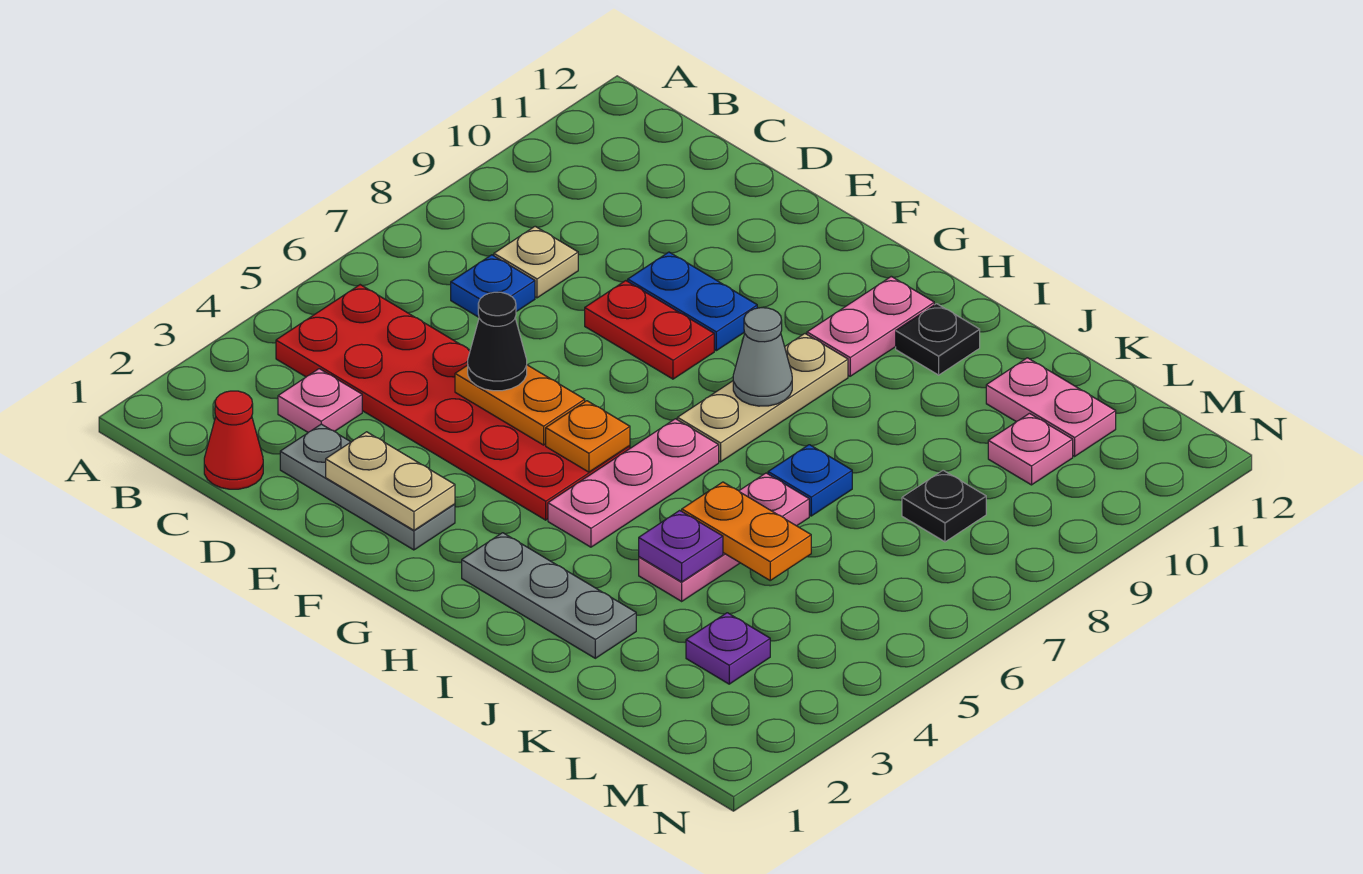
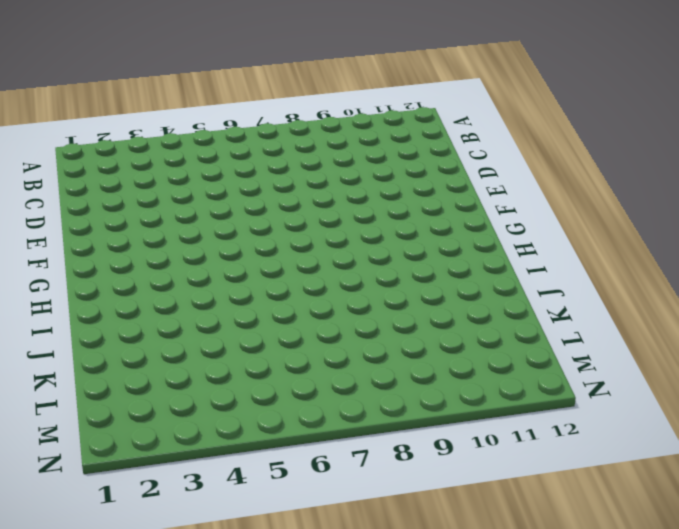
none -> red 2x6 plate [276,285,630,520]
none -> red 1x1 cone [204,391,263,489]
none -> pink 1x1 plate [278,369,362,432]

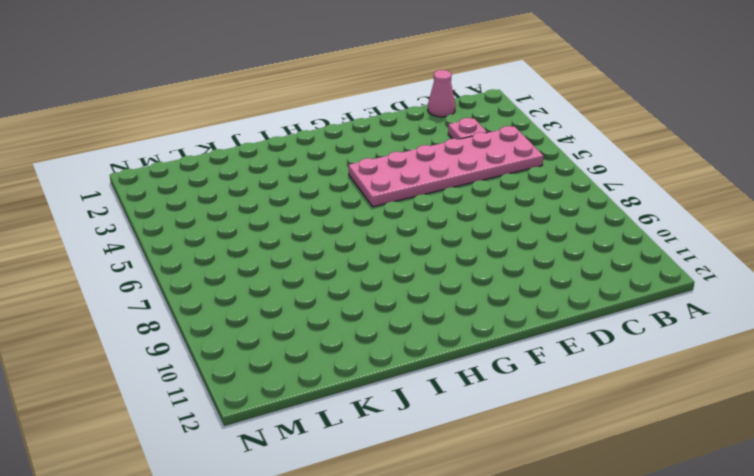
pink 2x6 plate [349,126,543,207] -> red 2x6 plate [276,285,630,520]
pink 1x1 cone [428,70,455,117] -> red 1x1 cone [204,391,263,489]
none -> blue 1x1 plate [451,255,535,317]
none -> tan 1x1 plate [494,226,578,298]
none -> grey 1x3 plate [280,424,455,550]

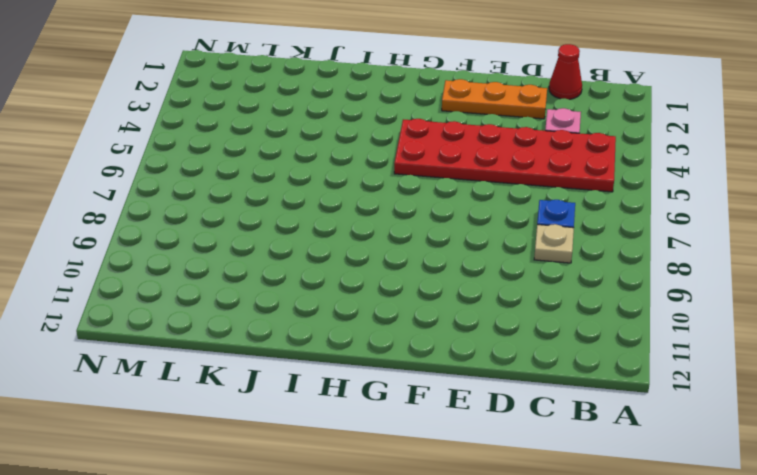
orange 1x3 plate [442,79,547,119] -> grey 1x3 plate [280,424,455,550]
none -> red 1x2 plate [585,281,714,379]
none -> blue 1x2 plate [628,252,757,351]
none -> grey 1x3 plate [462,533,636,658]

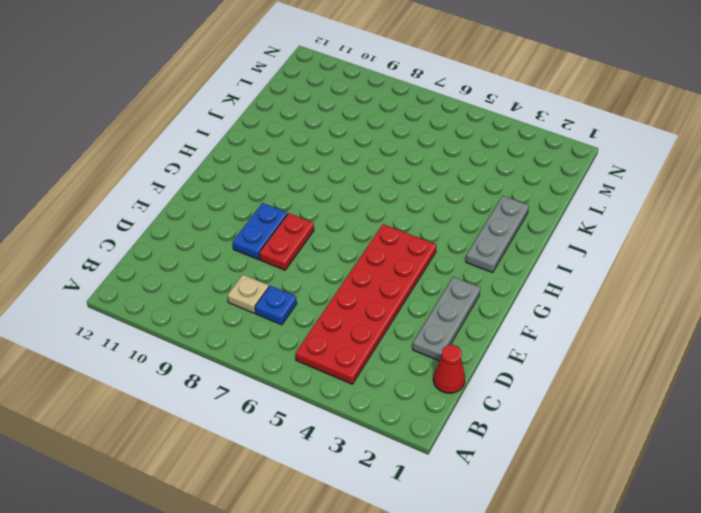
none -> pink 1x1 plate [278,369,362,432]
none -> pink 1x3 plate [548,419,719,547]
none -> tan 1x3 plate [677,334,848,462]

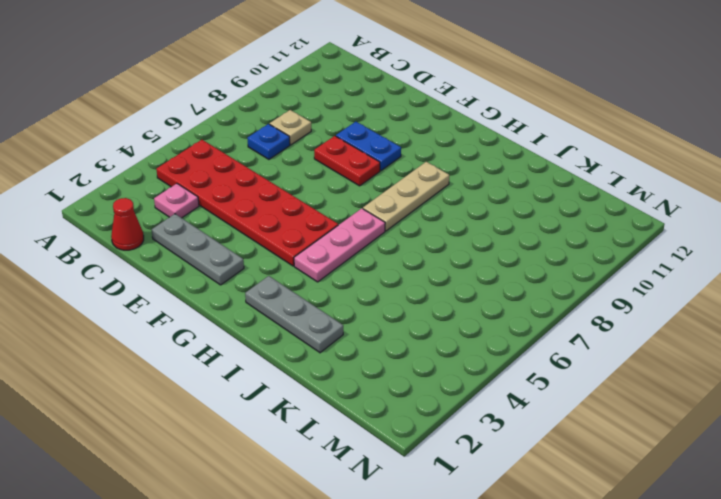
none -> pink 1x2 plate [807,276,934,376]
none -> black 1x1 plate [896,304,980,375]
none -> pink 1x3 plate [639,473,809,601]

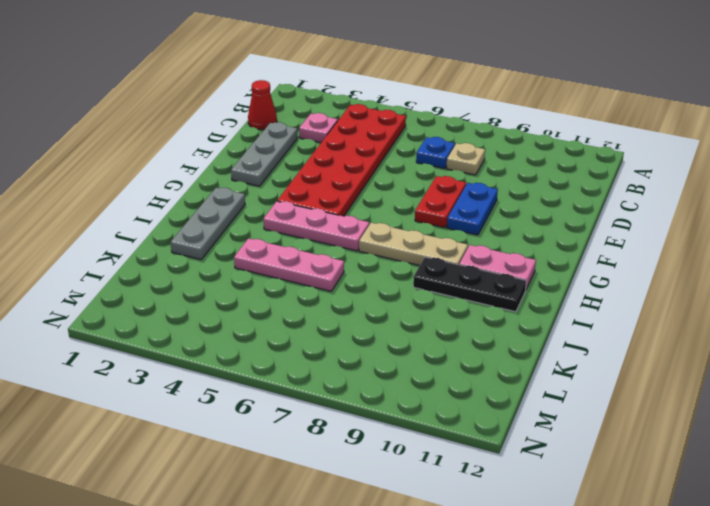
black 1x3 plate [413,257,526,312] -> black 1x1 plate [896,304,980,375]
none -> blue 1x1 plate [768,445,852,516]
none -> pink 1x2 plate [986,358,1116,456]
none -> purple 1x1 plate [686,613,770,684]

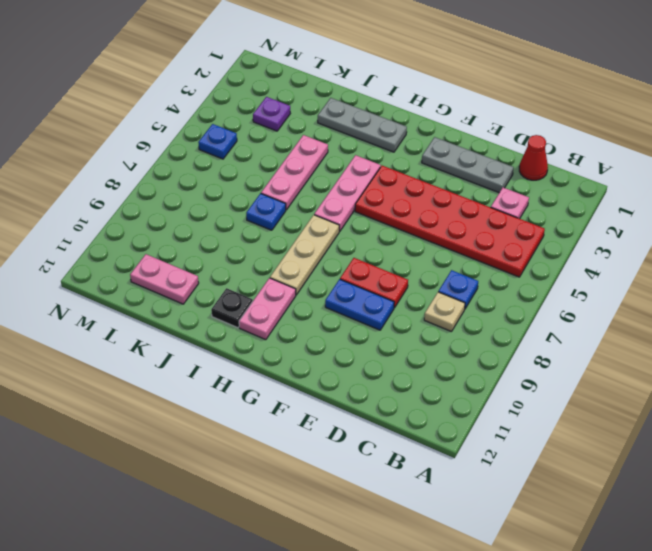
blue 1x1 plate [198,124,237,159] -> none
none -> black 1x1 plate [902,470,986,542]
none -> pink 1x1 plate [988,413,1073,485]
none -> tan 1x2 plate [326,432,455,530]

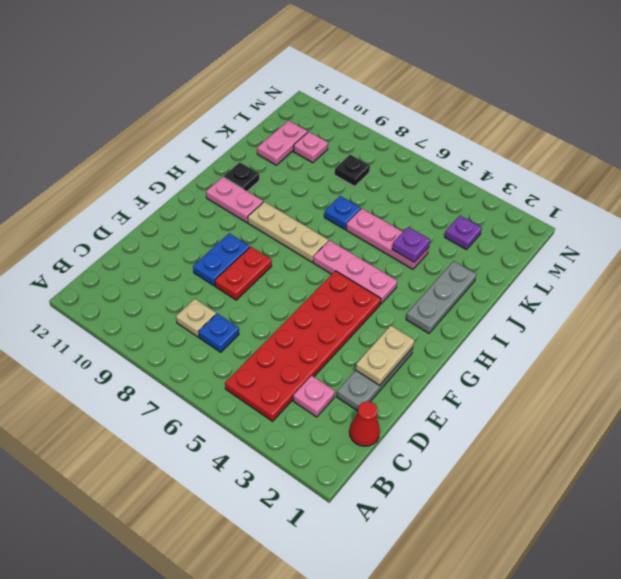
none -> orange 1x2 plate [455,365,585,445]
none -> orange 1x1 plate [546,401,630,472]
none -> grey 1x1 cone [733,308,792,406]

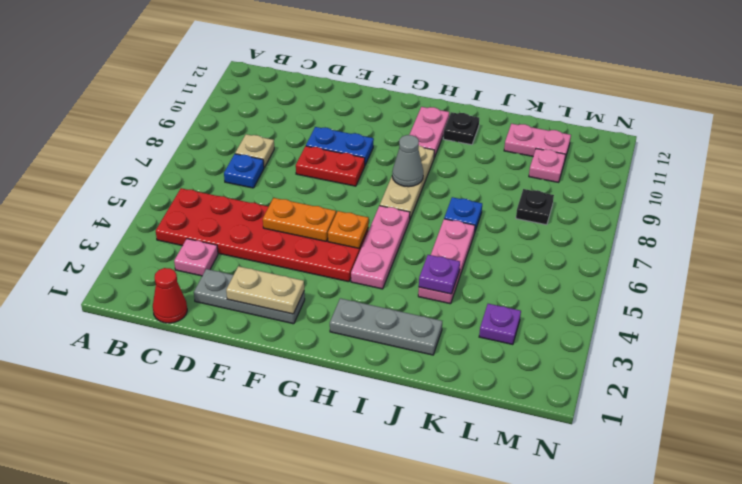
none -> orange 1x2 plate [682,482,811,580]
none -> black 1x1 cone [468,292,527,391]

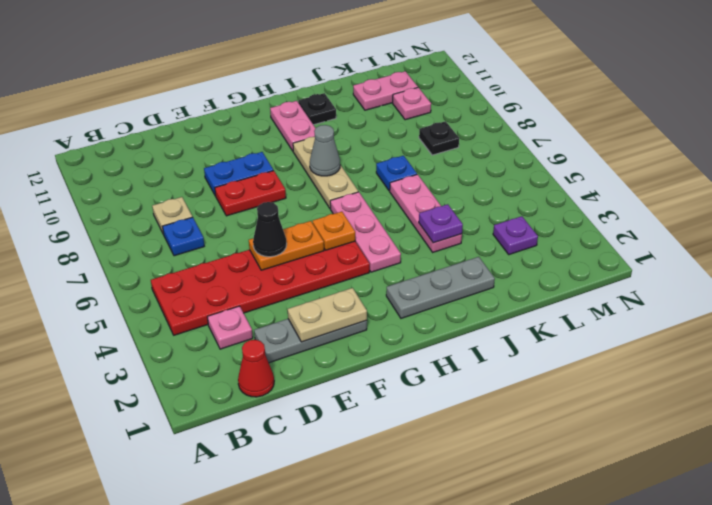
none -> orange 1x2 plate [682,482,811,580]

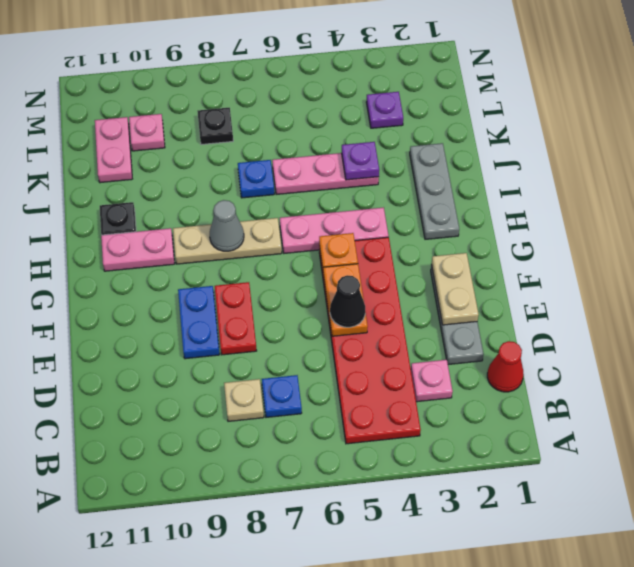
none -> orange 1x2 plate [682,482,811,580]

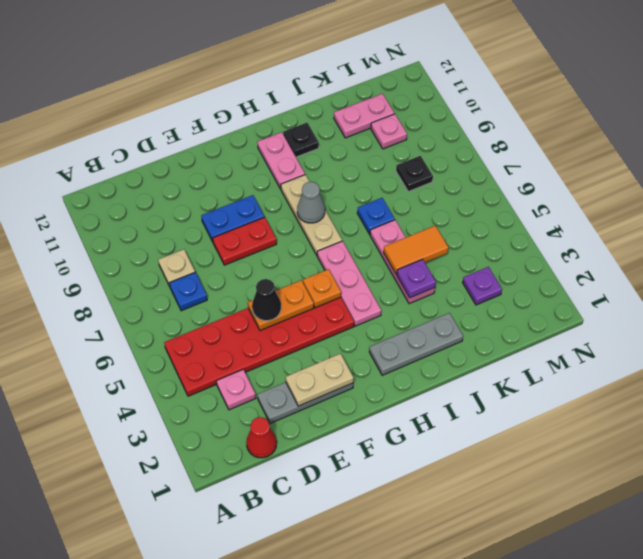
orange 1x2 tile [384,226,449,274] -> orange 1x2 plate [682,482,811,580]

